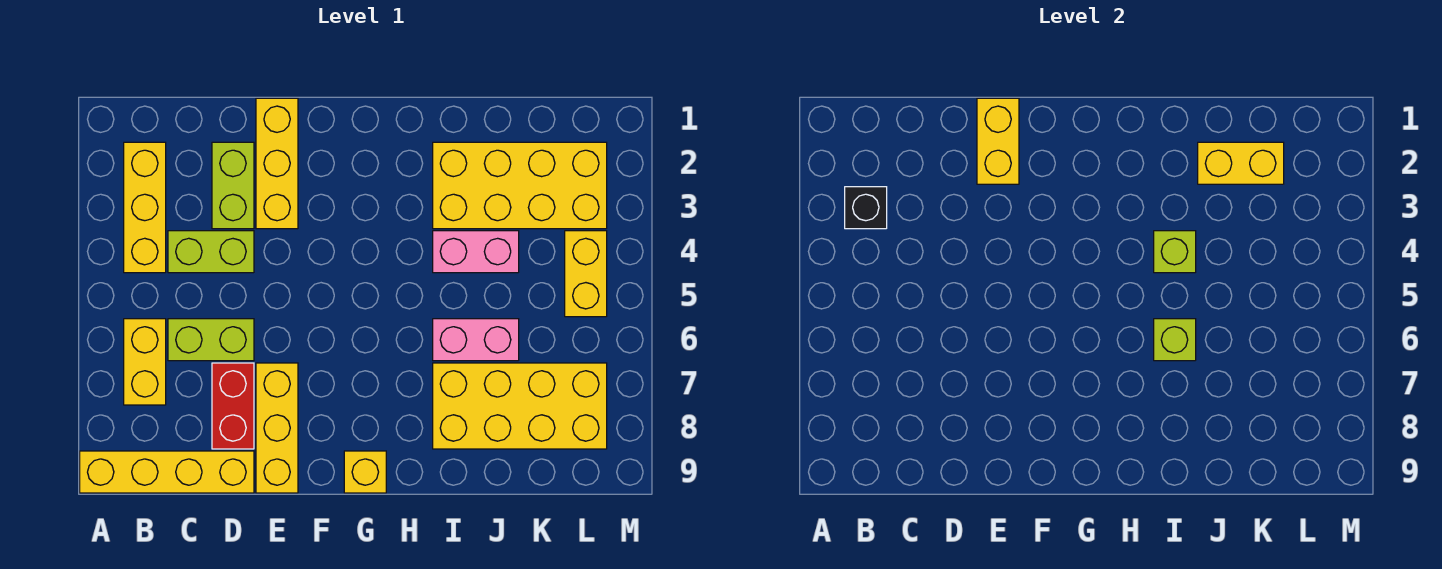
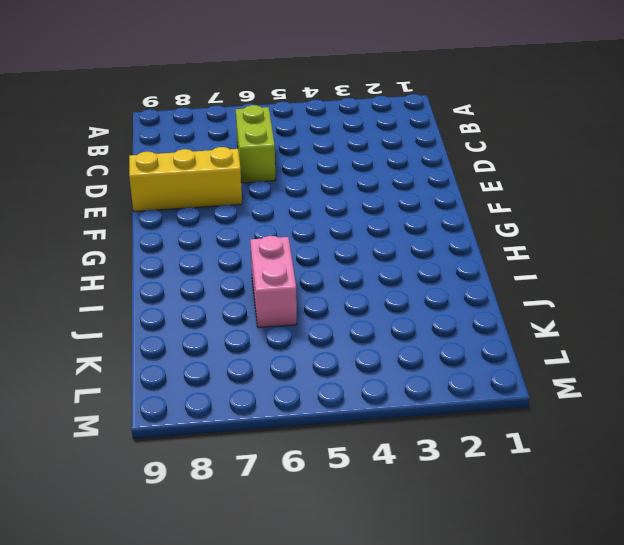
none -> yellow 1x4 brick [80,451,254,493]
none -> yellow 1x3 brick [124,142,166,273]
none -> yellow 1x2 brick [124,319,166,405]

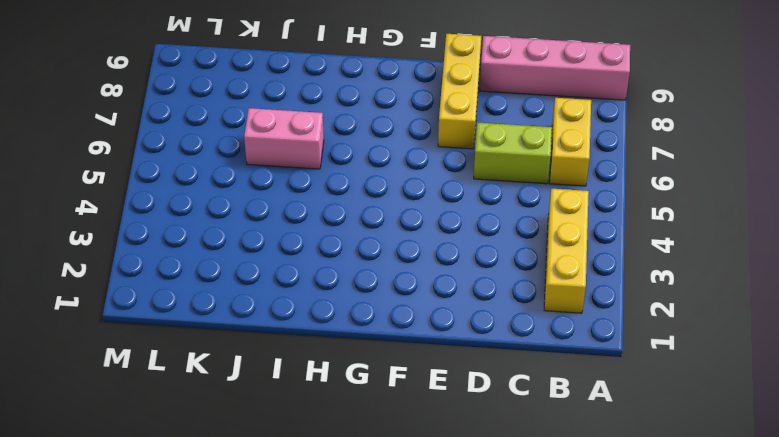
pink 1x4 brick [480,36,630,100] -> yellow 1x4 brick [80,451,254,493]
none -> lime 1x2 brick [168,231,254,273]
none -> lime 1x2 brick [212,142,254,229]
none -> red 1x2 brick [212,363,254,449]

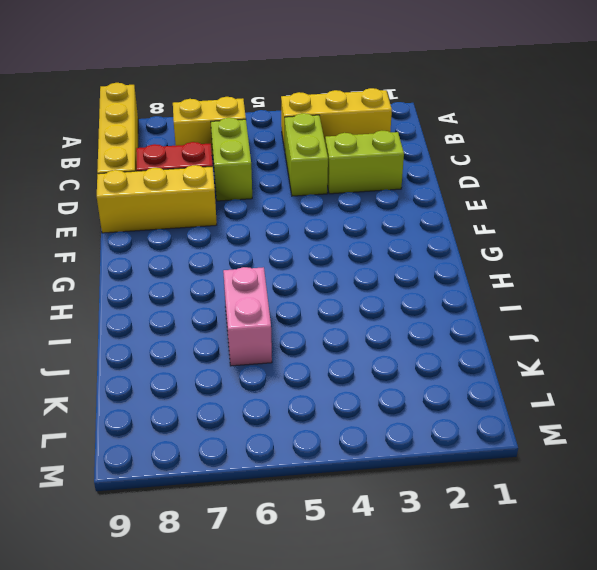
none -> yellow 1x3 brick [256,98,298,229]
none -> yellow 1x1 brick [344,451,386,493]
none -> yellow 2x4 brick [433,142,607,229]

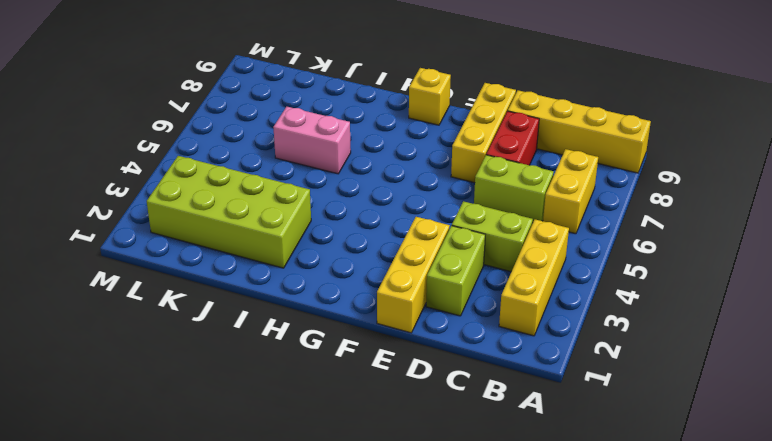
lime 2x4 brick [147,156,311,268] -> yellow 2x4 brick [433,142,607,229]
none -> pink 1x2 brick [433,231,519,273]
none -> yellow 2x4 brick [433,363,607,449]
none -> yellow 1x2 brick [565,231,607,317]

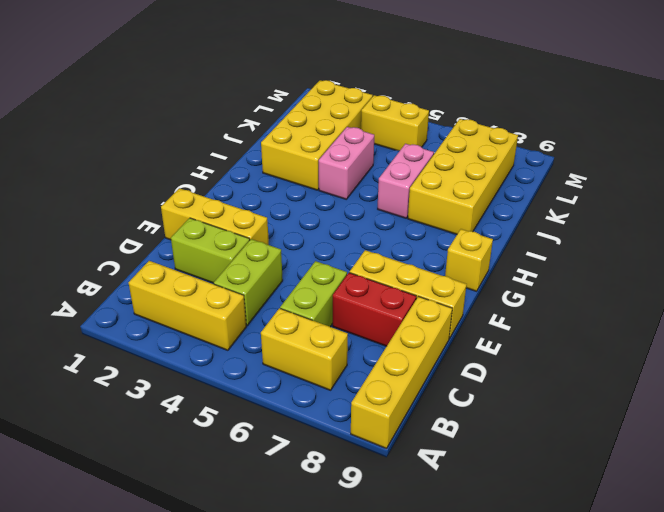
none -> black 1x1 brick [845,187,887,229]
none -> yellow 1x2 brick [977,98,1019,184]
none -> lime 1x1 brick [1154,231,1196,273]

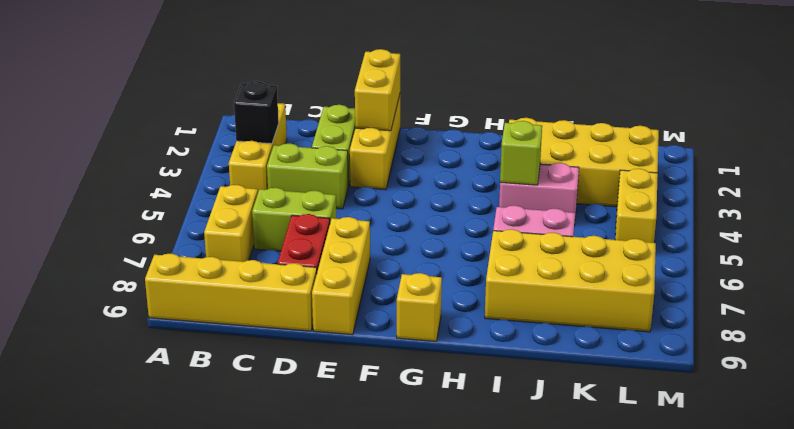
none -> lime 1x1 brick [1154,319,1196,361]
none -> yellow 1x2 brick [1198,142,1284,184]

